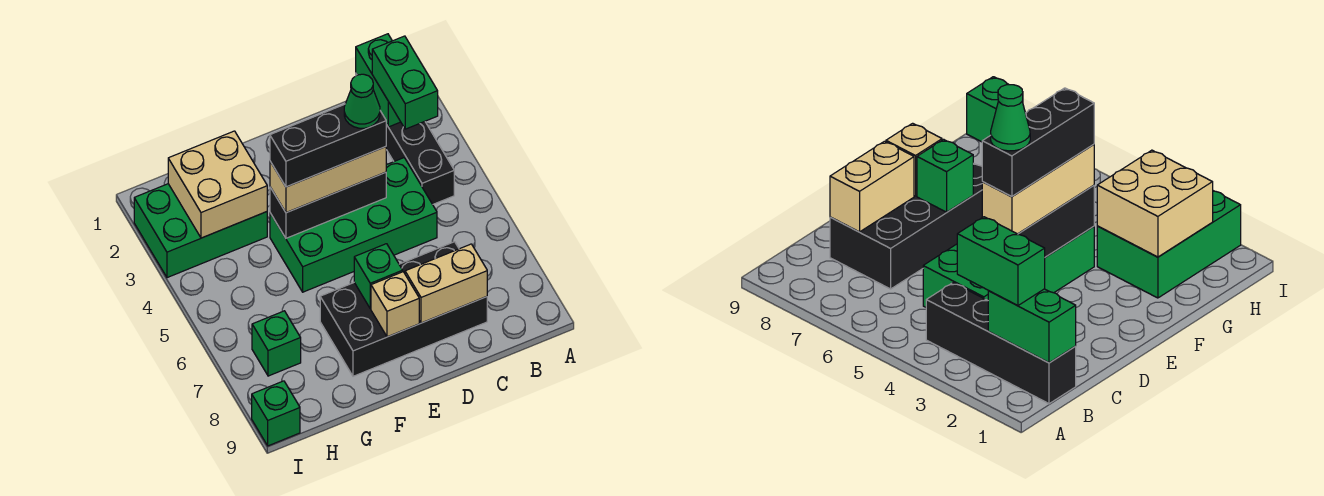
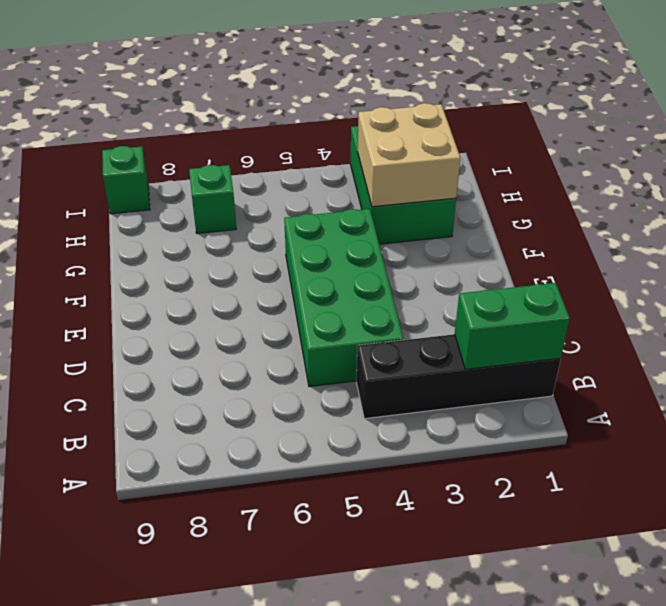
none -> black 2x4 brick [320,242,487,376]
none -> tan 1x2 brick [405,244,487,323]
none -> black 1x3 brick [270,172,386,238]

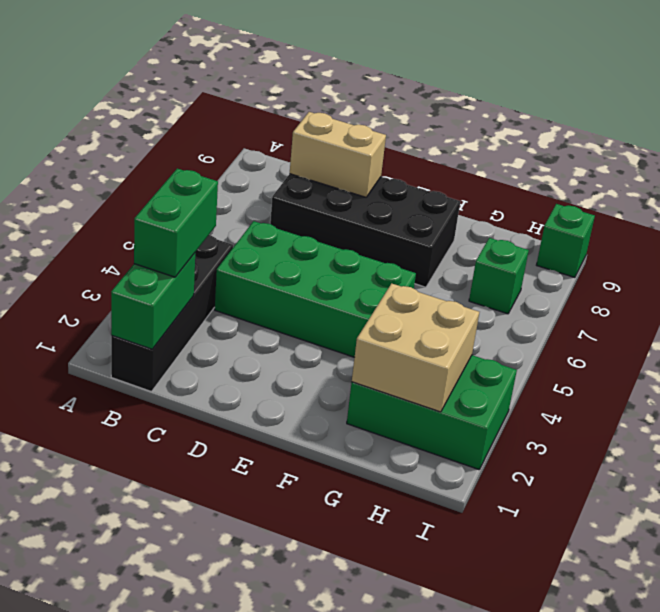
none -> black 1x3 brick [270,172,386,238]
none -> green 1x1 brick [354,244,403,309]
none -> tan 1x1 brick [371,272,419,337]

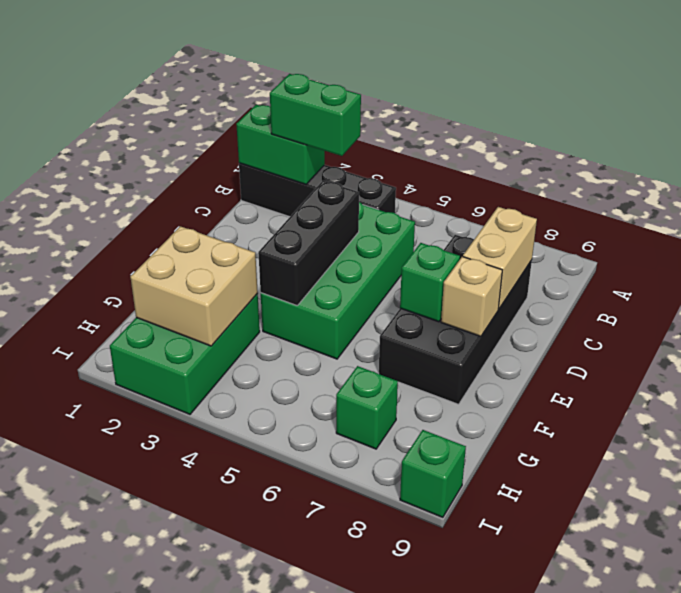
none -> tan 1x3 brick [270,147,386,213]
none -> black 1x3 brick [270,104,386,187]
none -> green 1x1 cone [344,74,380,128]

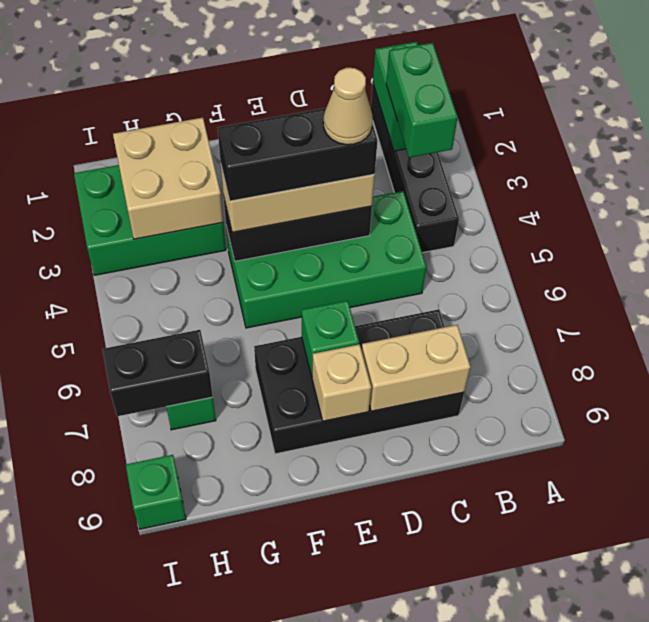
tan 1x1 cone [323,68,373,145] -> green 1x1 cone [344,74,380,128]
black 1x2 brick [103,330,213,416] -> none

